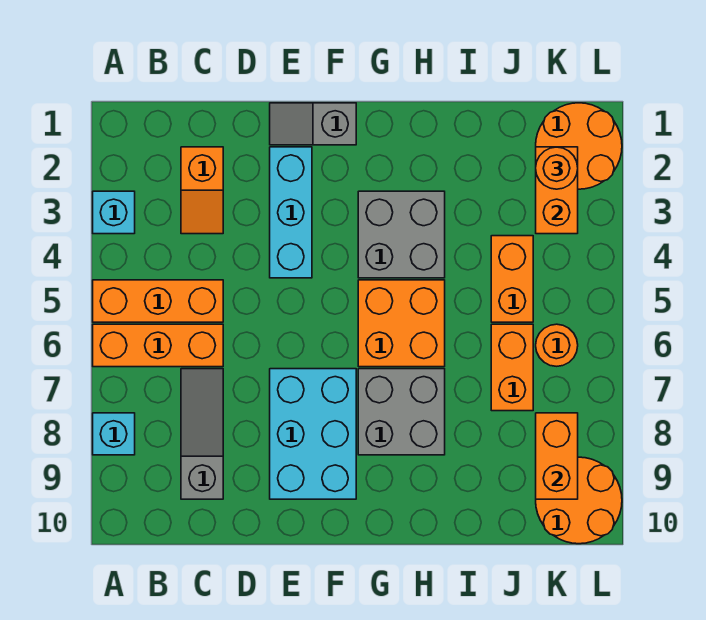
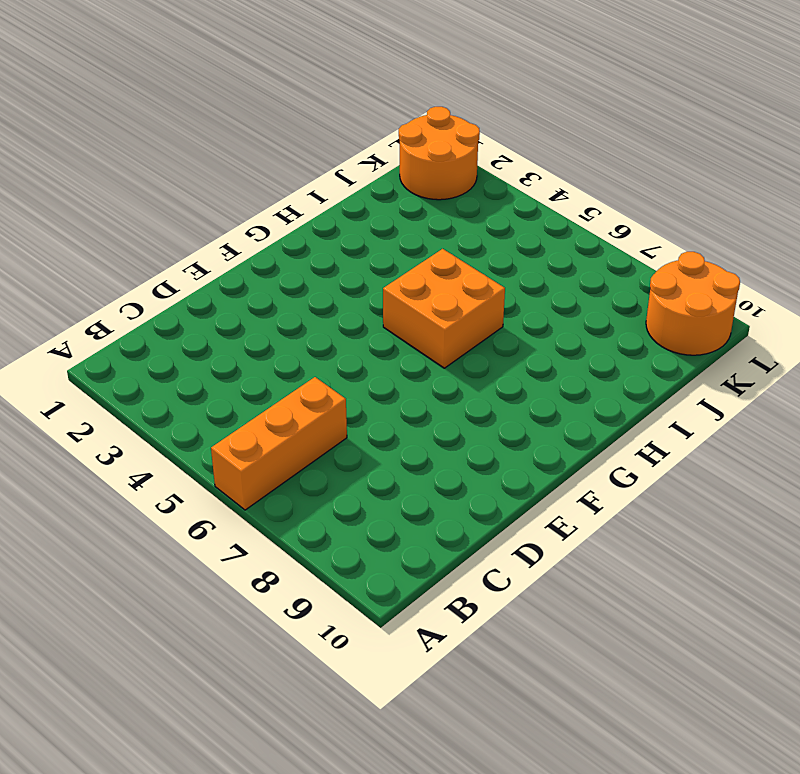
none -> cyan 1x1 brick [93,191,135,234]
none -> orange 1x3 brick [93,280,223,322]
none -> cyan 1x1 brick [93,413,135,455]

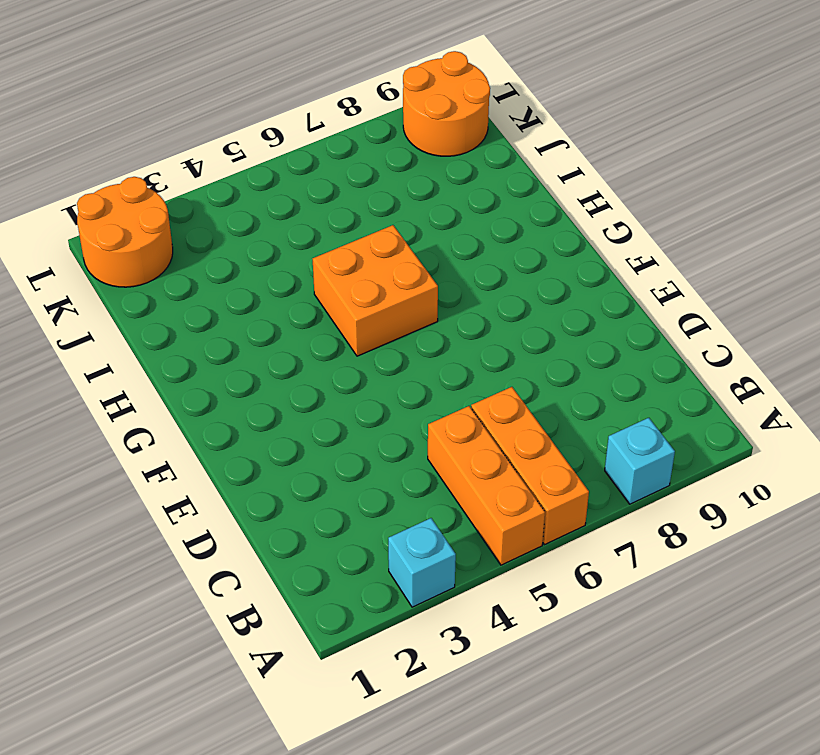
none -> orange 1x2 slope [181,147,223,234]
none -> grey 1x3 slope [181,369,223,499]
none -> grey 1x2 slope [270,103,356,145]

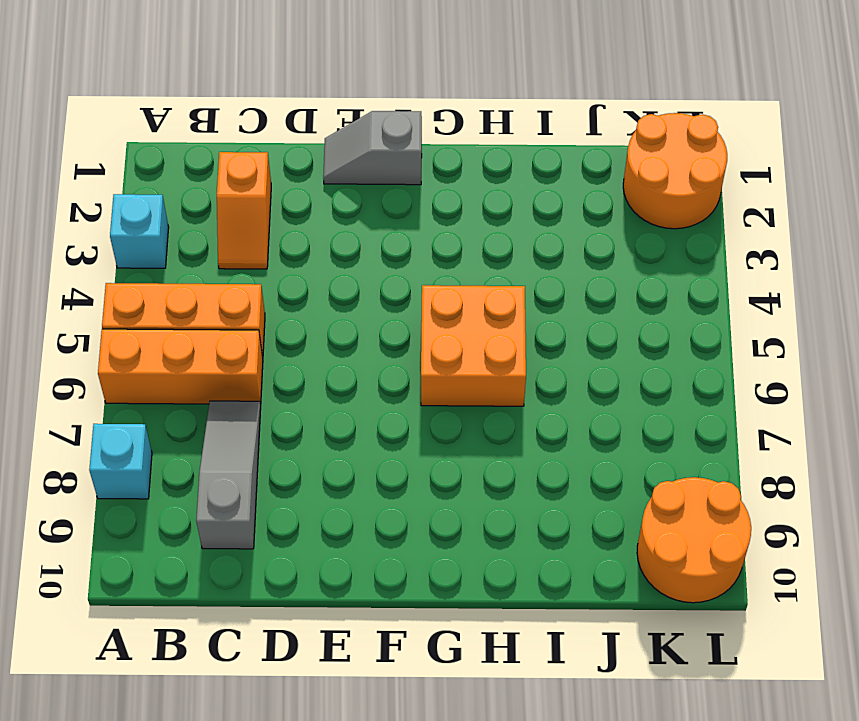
none -> cyan 1x3 brick [270,147,312,278]
none -> cyan 2x3 brick [270,369,356,499]
none -> grey 2x2 brick [358,191,445,278]

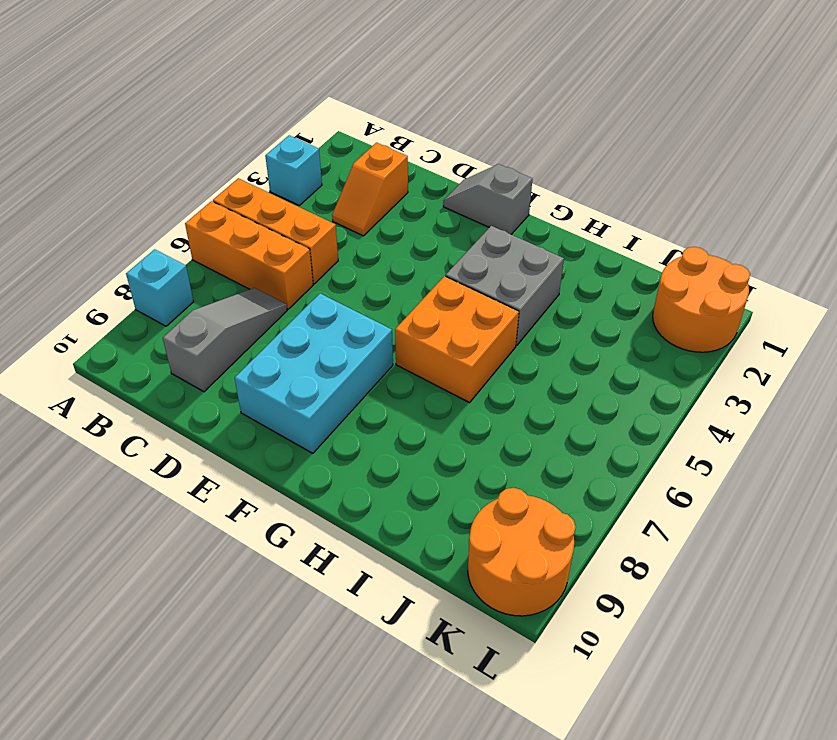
none -> cyan 1x3 brick [270,147,312,278]
none -> grey 2x2 brick [358,369,445,455]
none -> orange 1x2 brick [491,236,533,322]

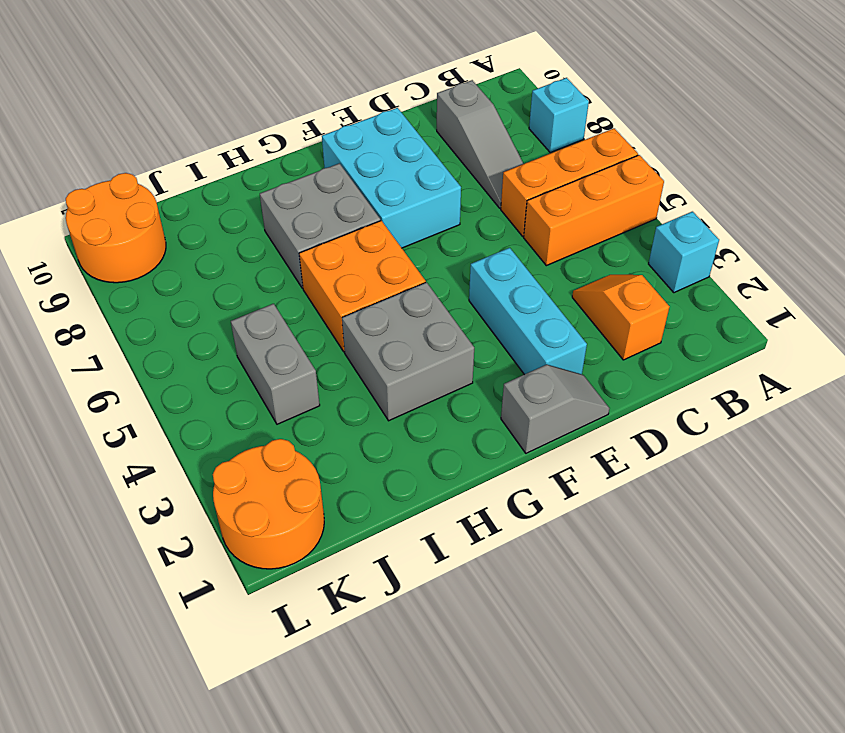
grey 1x2 brick [231,304,320,424] -> orange 1x2 brick [491,236,533,322]
none -> orange 1x2 brick [491,324,533,411]
none -> orange 1x1 round brick [536,324,578,366]
none -> orange 1x2 brick [536,147,578,234]

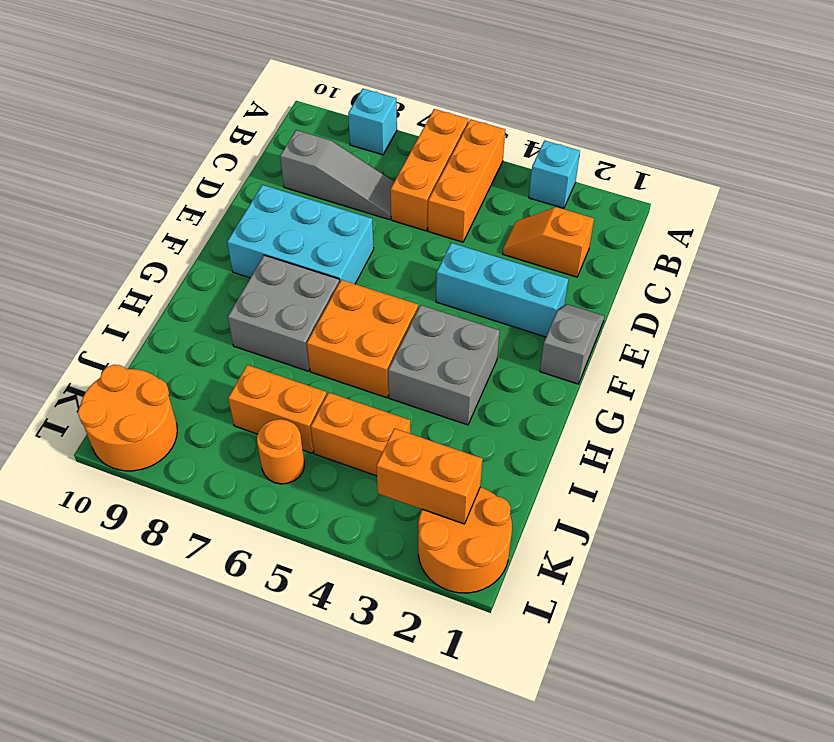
none -> orange 1x2 brick [536,413,578,499]
none -> orange 1x1 round brick [536,147,578,189]

